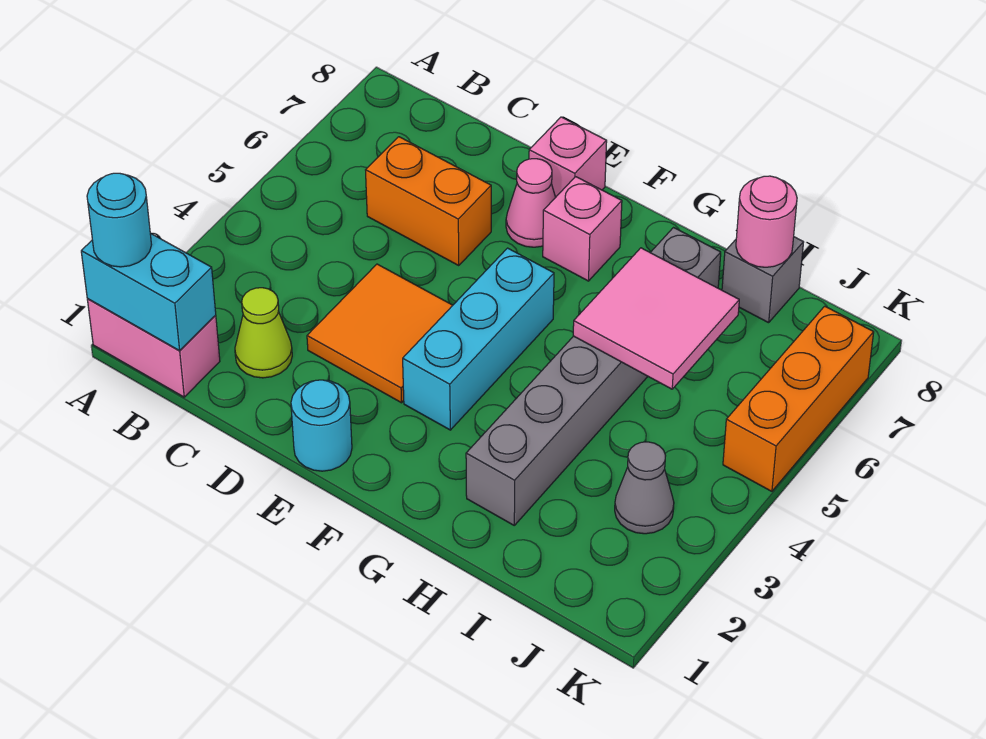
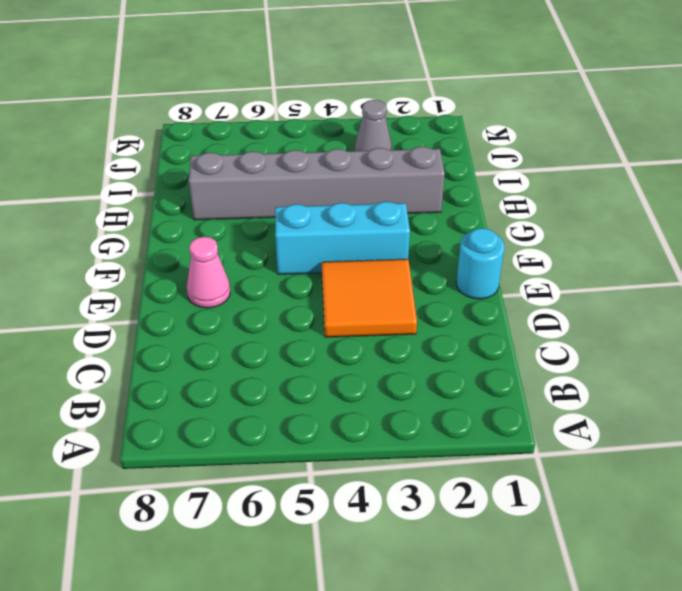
none -> pink 1x2 brick [87,299,220,397]
none -> lime 1x1 cone [235,288,292,378]
none -> orange 1x2 brick [366,137,491,266]

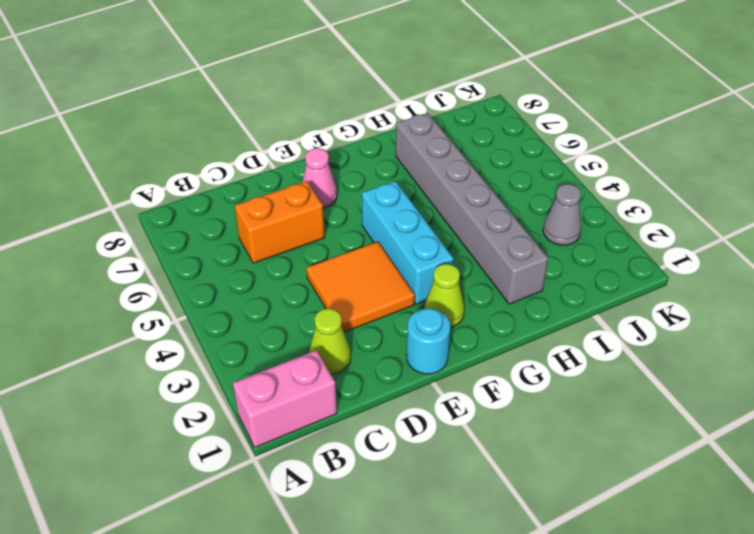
lime 1x1 cone [425,264,464,327] -> none
none -> pink 1x1 brick [529,117,607,197]
none -> pink 1x1 brick [543,177,622,281]
none -> grey 1x1 brick [722,237,804,323]

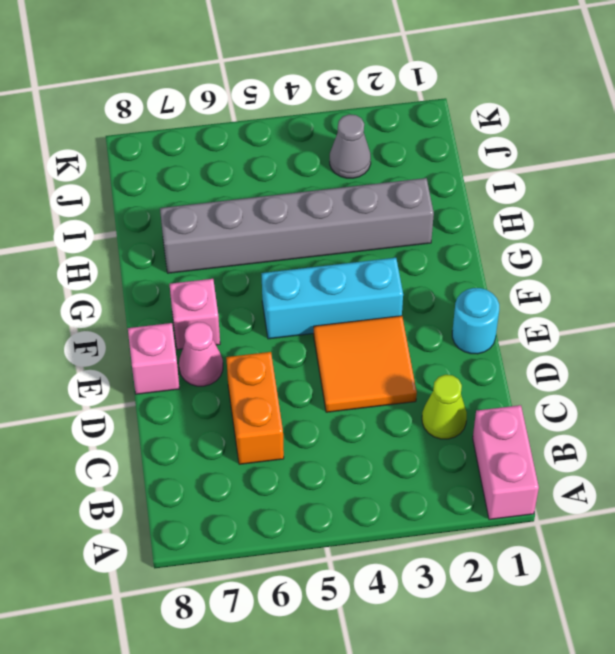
none -> grey 1x1 brick [722,237,804,323]
none -> orange 1x3 brick [723,306,874,491]
none -> cyan 1x2 brick [81,233,216,351]

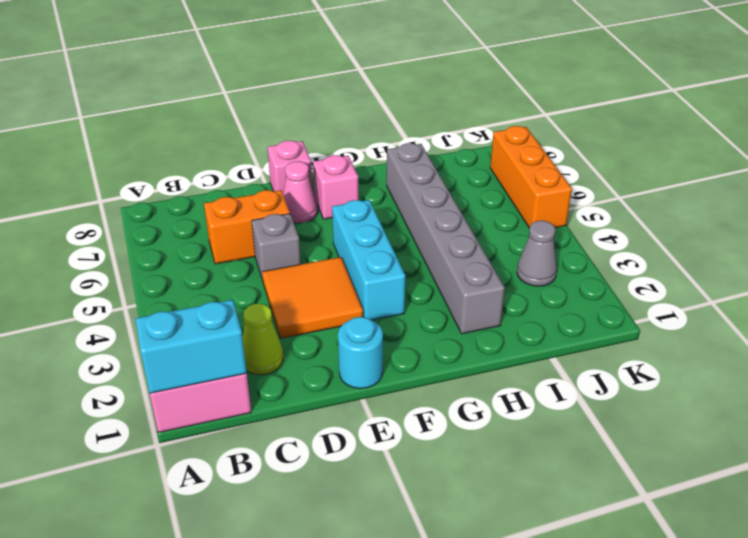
grey 1x1 brick [252,214,301,281] -> grey 1x1 brick moved to [722,237,804,323]
none -> pink 2x2 tile [573,248,739,389]
none -> pink 1x1 round brick [736,176,797,267]
none -> cyan 1x1 round brick [87,173,152,267]

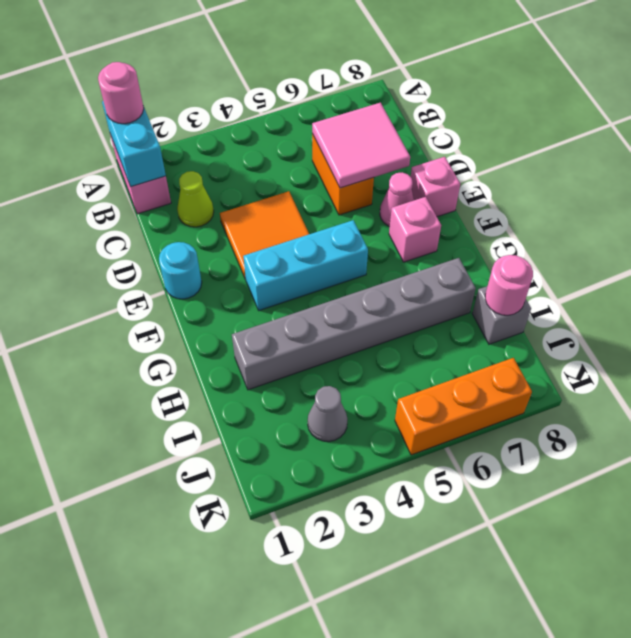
pink 1x1 round brick [98,62,144,124] -> cyan 1x1 round brick [87,173,152,267]
pink 2x2 tile [312,102,410,188] -> pink 2x2 tile moved to [573,248,739,389]

